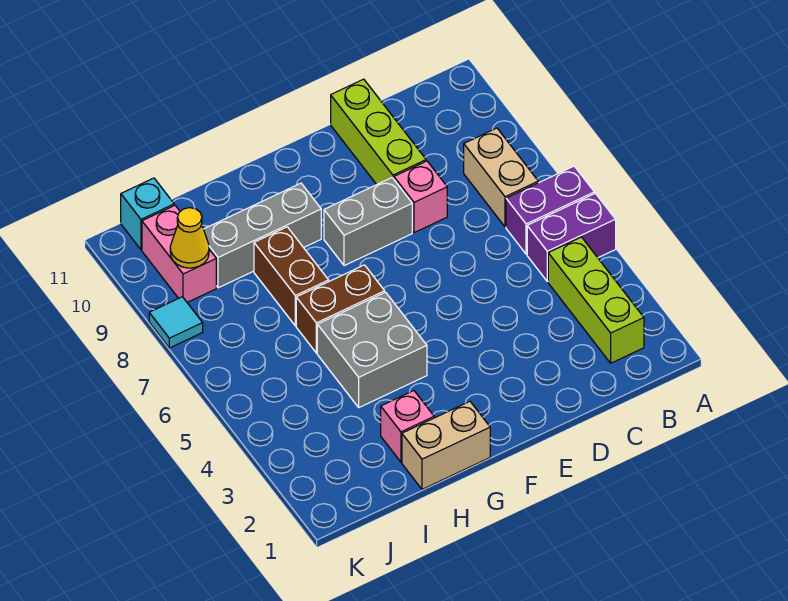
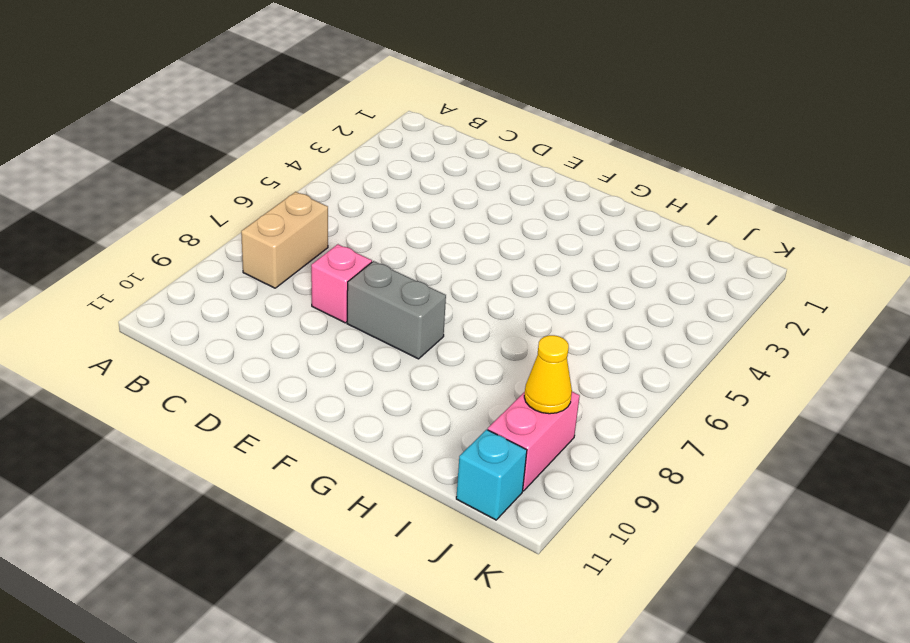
none -> purple 1x2 brick [527,193,616,281]
none -> purple 1x2 brick [506,166,594,254]
none -> lime 1x3 brick [548,237,644,363]

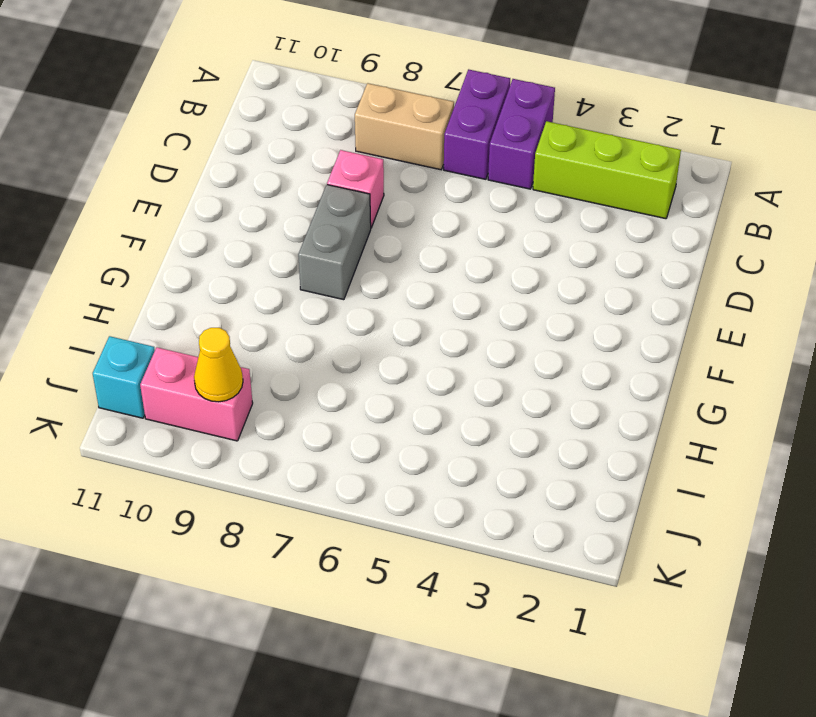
none -> lime 1x3 brick [331,79,426,184]
none -> tan 1x2 brick [402,401,490,489]
none -> grey 2x2 brick [317,292,427,407]

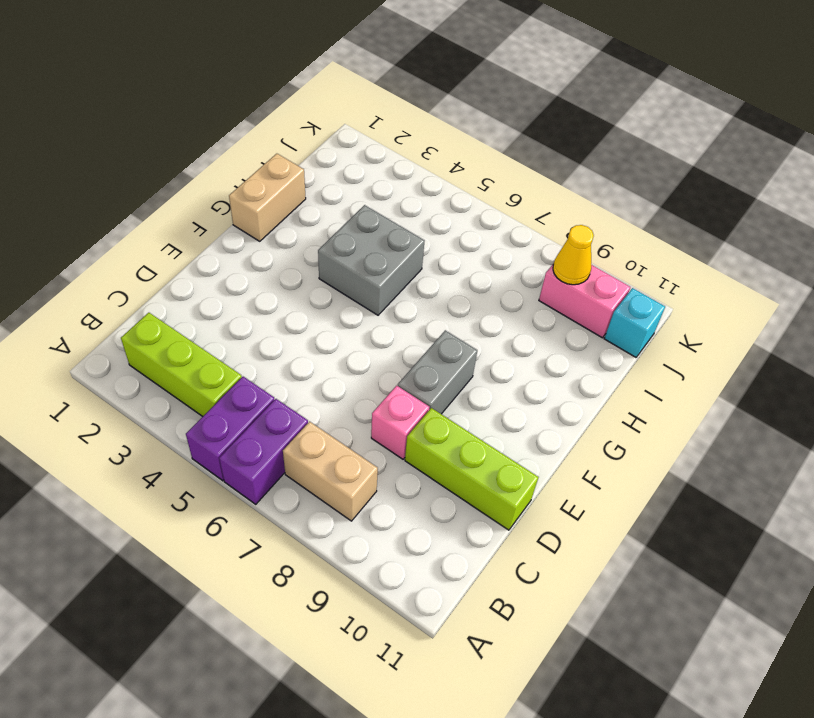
none -> brown 1x2 brick [296,265,385,353]
none -> grey 1x3 brick [204,183,321,288]
none -> pink 1x1 brick [381,391,434,462]

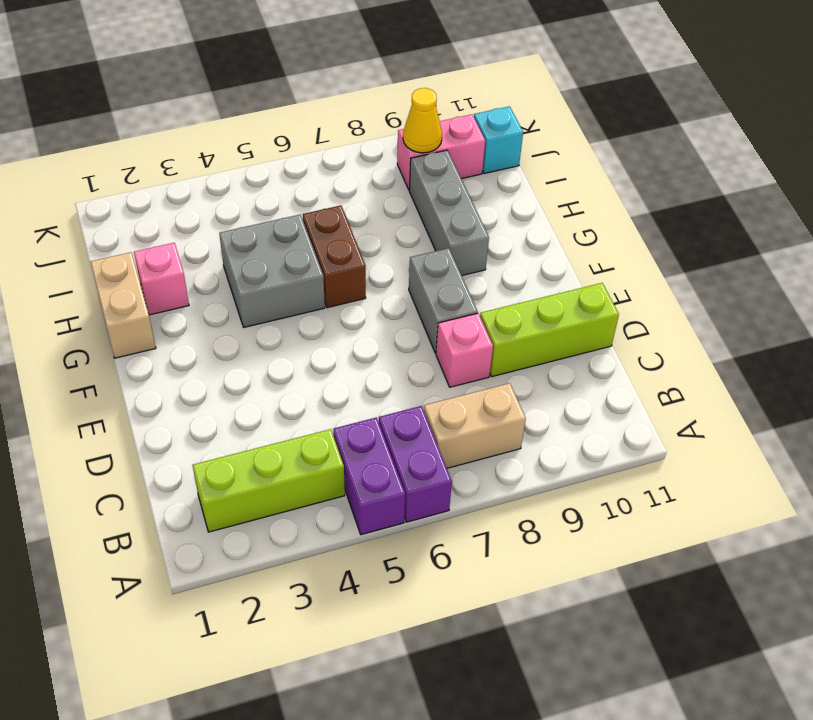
none -> brown 1x2 brick [254,227,329,326]
none -> cyan 1x1 tile [149,297,203,348]

